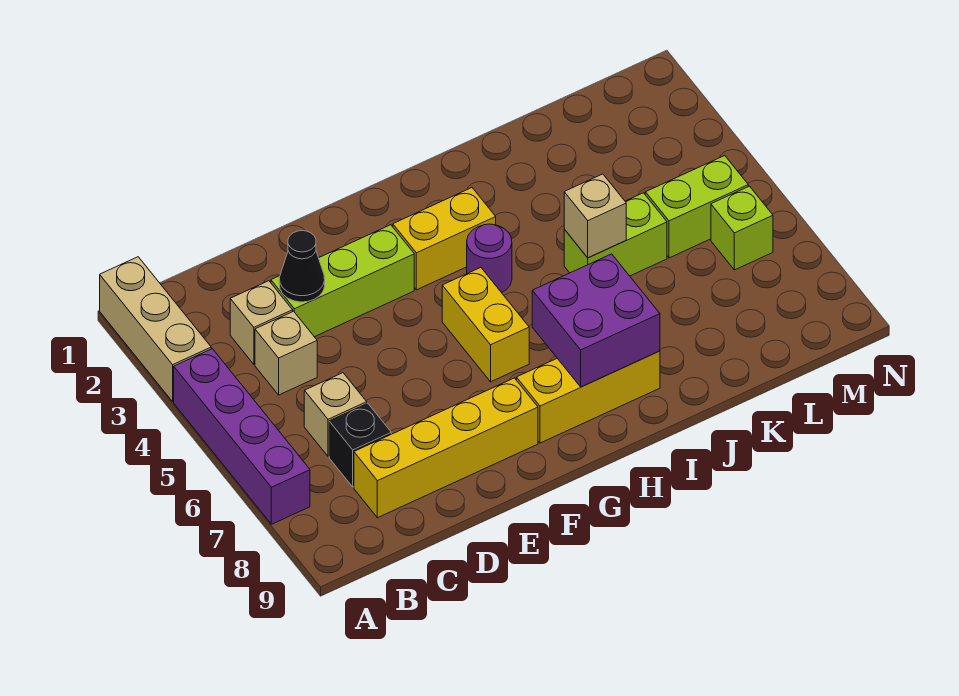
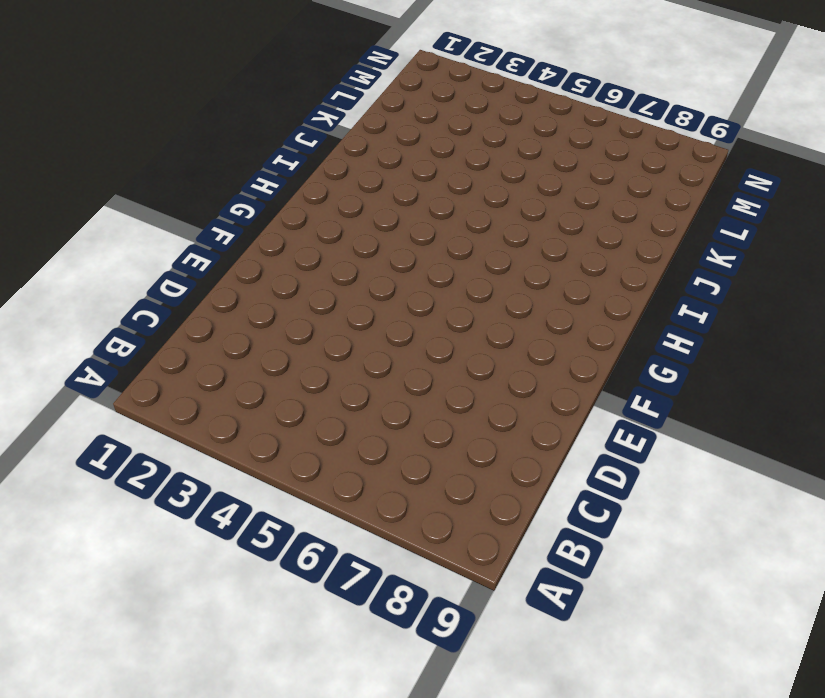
none -> tan 1x3 brick [100,257,211,402]
none -> purple 1x4 brick [174,349,310,524]
none -> tan 1x1 brick [230,281,293,364]

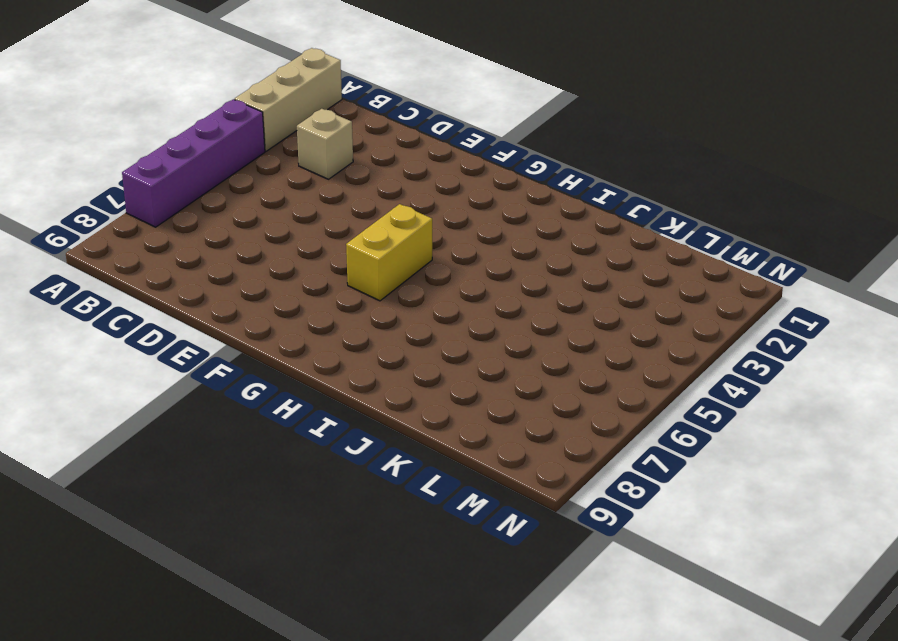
none -> tan 1x1 brick [255,311,317,395]
none -> tan 1x1 brick [304,373,367,456]
none -> black 1x1 brick [329,403,391,487]

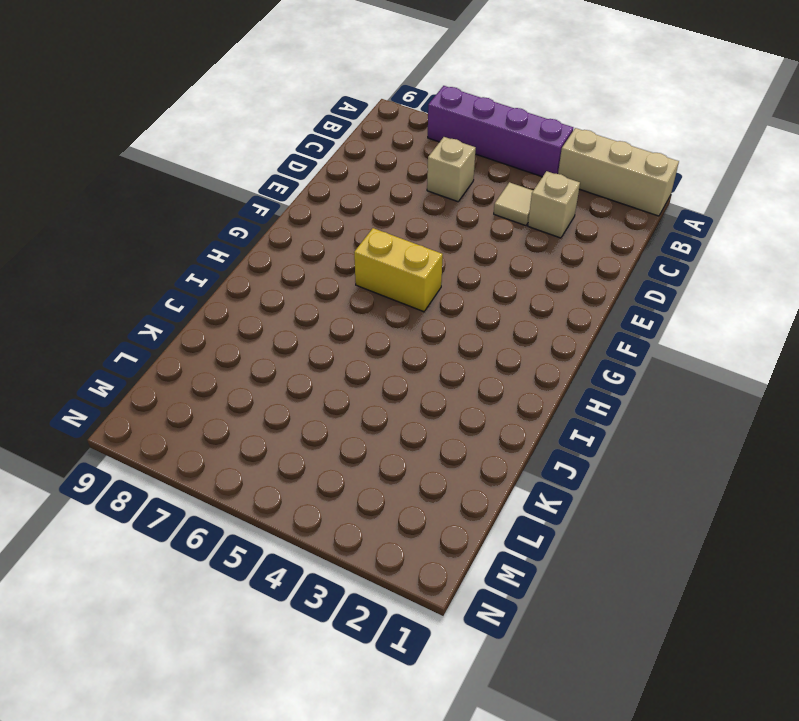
tan 1x1 tile [494,182,533,226] -> tan 1x1 brick [255,311,317,395]
none -> black 1x1 brick [329,403,391,487]
none -> yellow 1x4 brick [354,378,538,518]
none -> lime 1x3 brick [271,225,414,337]

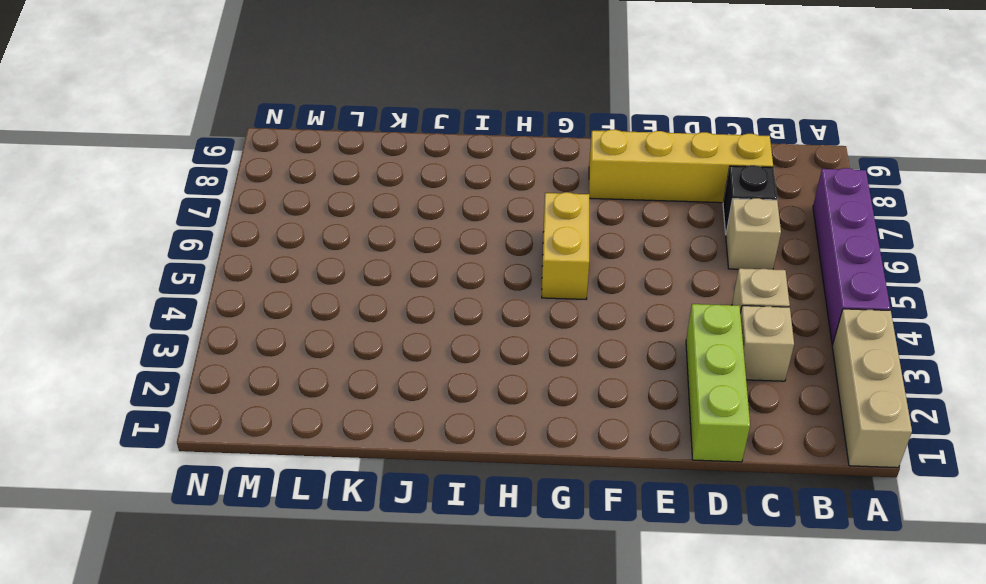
lime 1x3 brick [686,304,750,462] -> lime 1x3 brick turned to [271,225,414,337]
none -> yellow 1x2 brick [393,188,496,290]
none -> yellow 1x3 brick [516,351,660,443]
none -> purple 1x1 round brick [467,224,512,293]

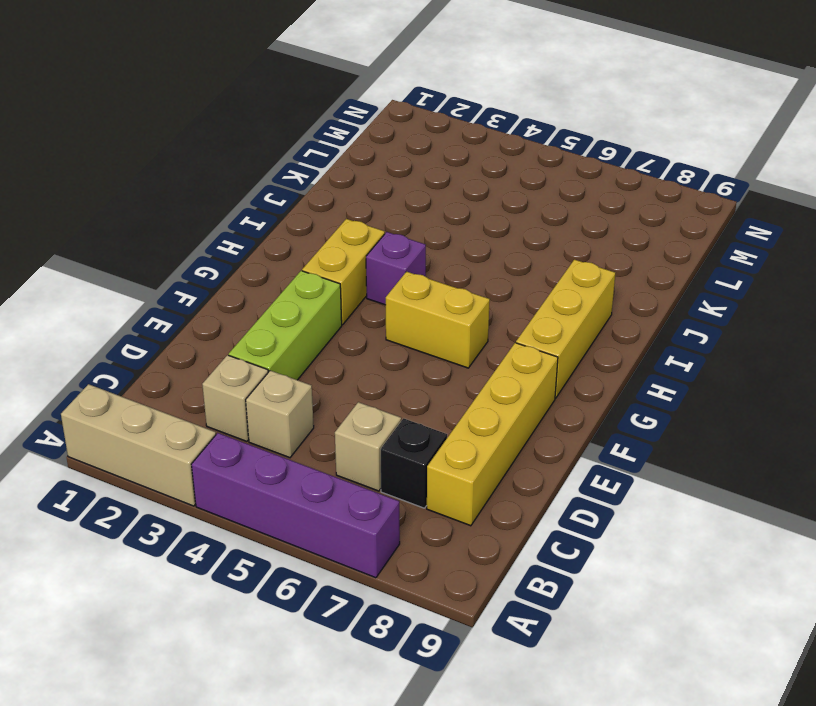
purple 1x1 brick [366,232,426,305] -> purple 1x1 round brick [467,224,512,293]
none -> lime 1x2 brick [564,193,667,276]
none -> lime 1x2 brick [645,156,748,258]
none -> lime 1x1 brick [711,186,773,270]

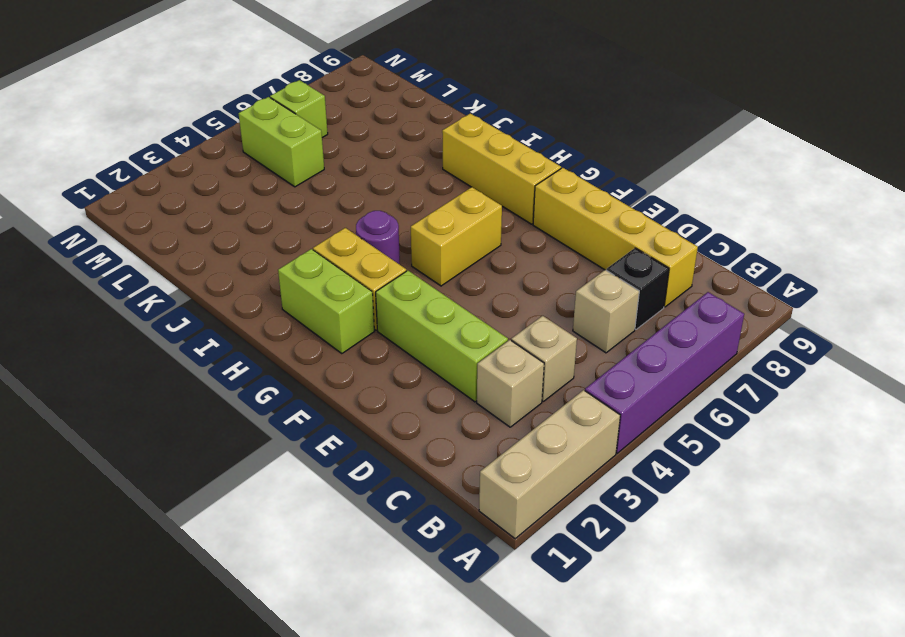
lime 1x2 brick [278,249,374,354] -> lime 1x2 brick moved to [564,193,667,276]
none -> black 1x1 cone [279,231,325,302]
none -> purple 2x2 brick [532,254,660,387]
none -> tan 1x1 brick [564,174,626,258]

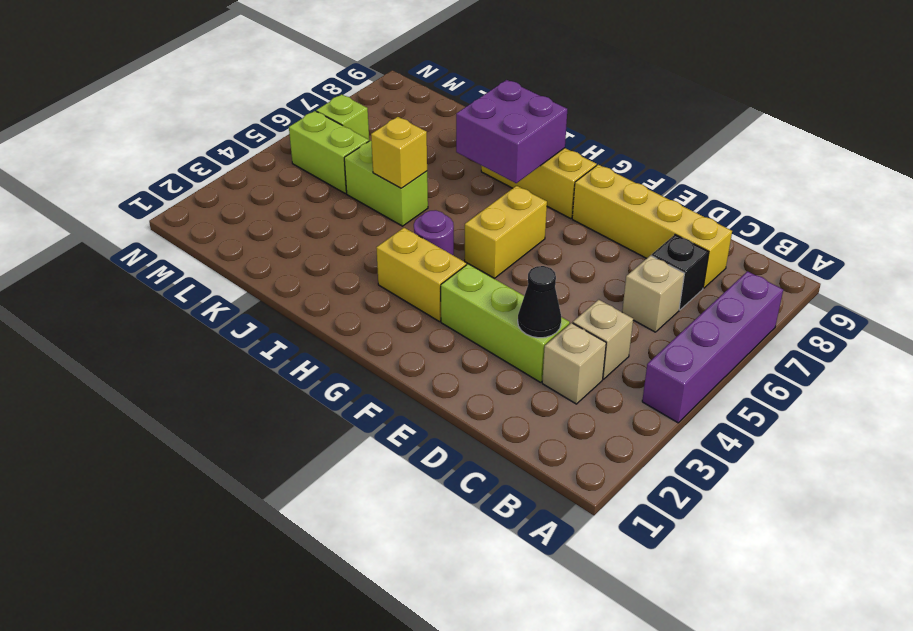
yellow 1x1 brick [371,117,427,188] -> tan 1x1 brick [564,174,626,258]
none -> tan 1x3 brick [100,257,211,402]

